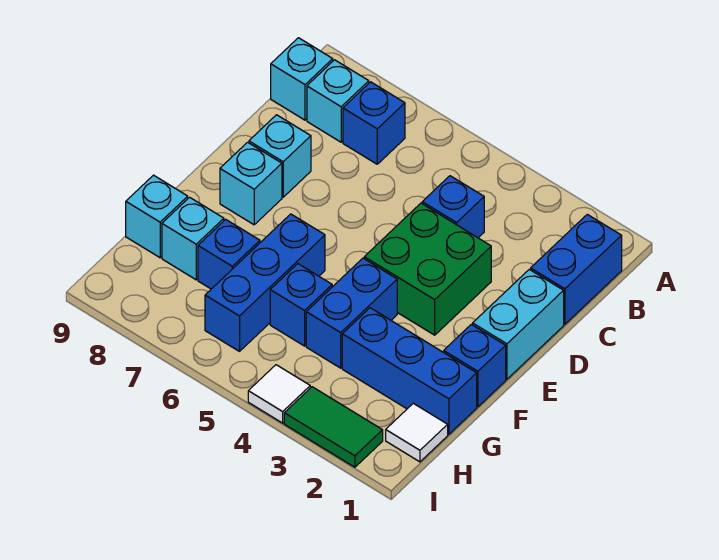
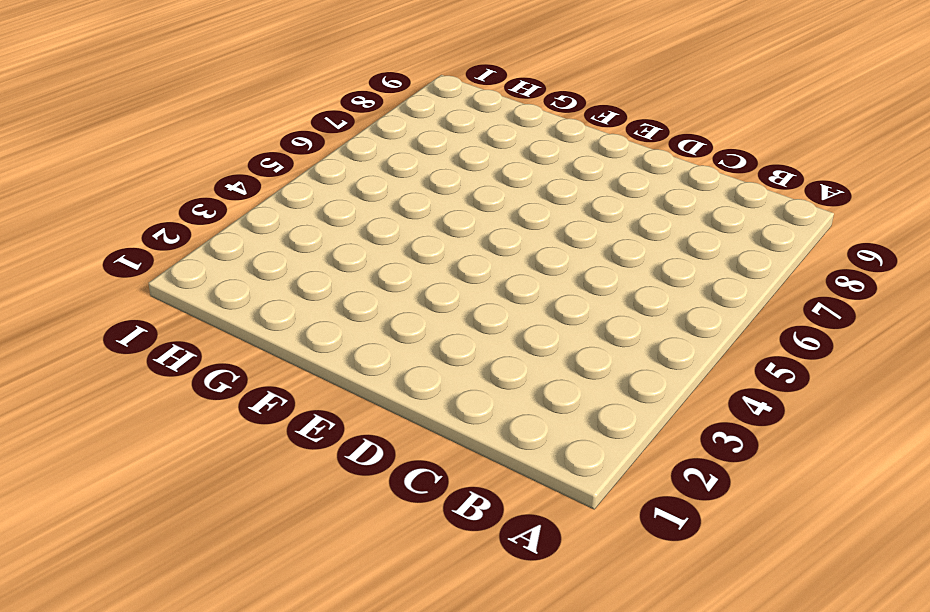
none -> blue 1x2 brick [531,214,622,324]
none -> blue 1x1 brick [343,82,405,164]
none -> cyan 1x1 brick [307,60,369,142]

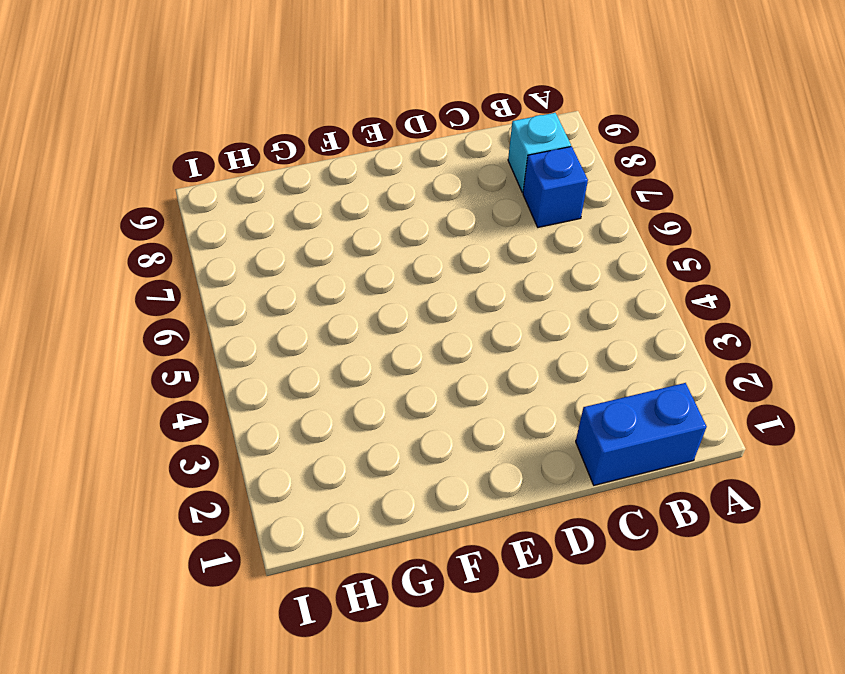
none -> cyan 1x1 brick [271,38,333,120]
none -> blue 1x1 brick [422,176,484,238]
none -> cyan 1x2 brick [473,269,564,379]

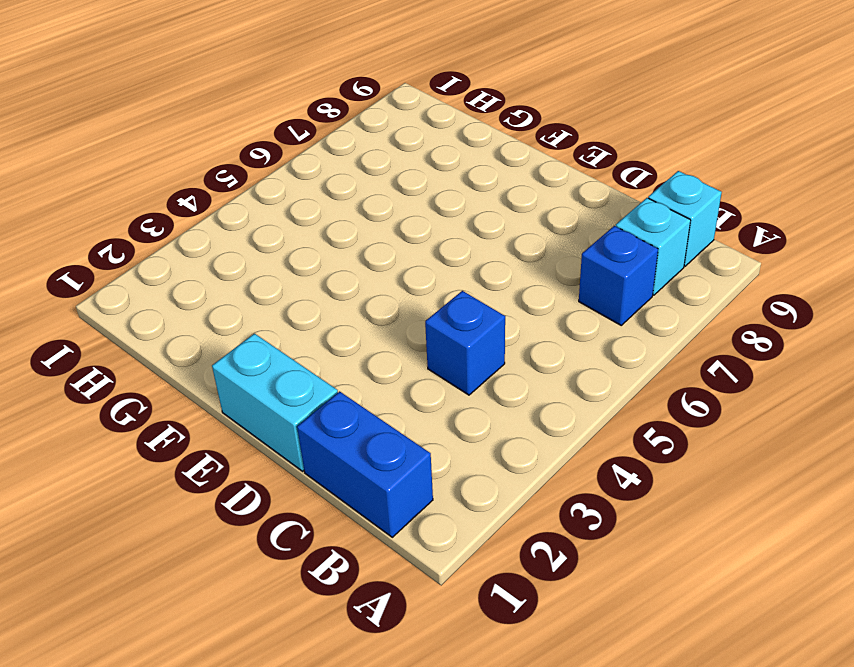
none -> green 2x2 brick [364,203,491,335]
none -> cyan 1x1 brick [249,115,311,197]
none -> cyan 1x1 brick [220,142,282,225]

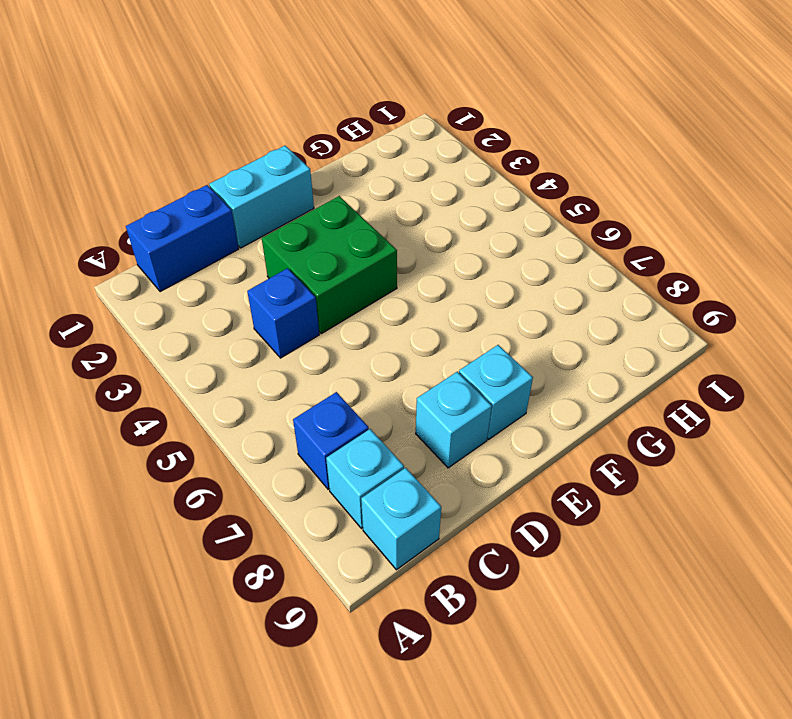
none -> blue 1x1 brick [444,324,506,407]
none -> blue 1x2 brick [306,258,397,368]
none -> blue 1x3 brick [205,214,325,351]

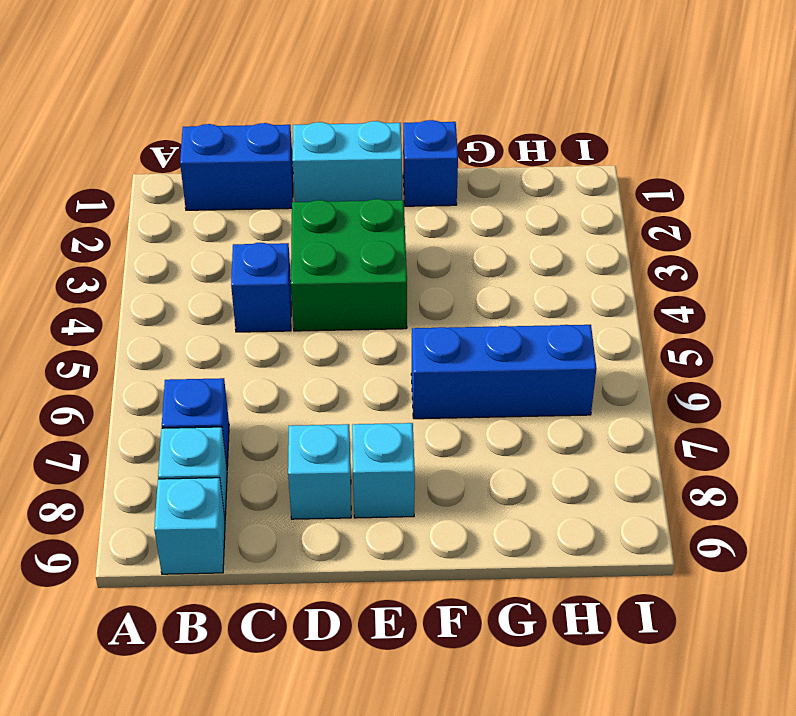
none -> blue 1x2 brick [306,258,397,368]
none -> blue 1x3 brick [342,308,477,434]
none -> blue 1x1 brick [270,264,332,346]

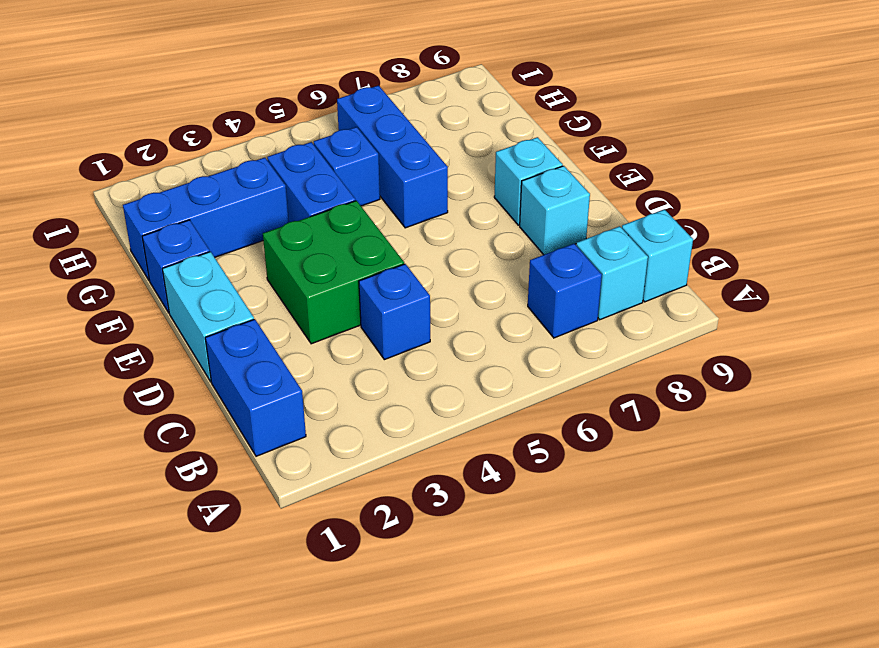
none -> blue 1x1 brick [198,219,260,289]
none -> cyan 1x1 brick [162,197,224,280]
none -> cyan 1x1 brick [126,175,188,258]

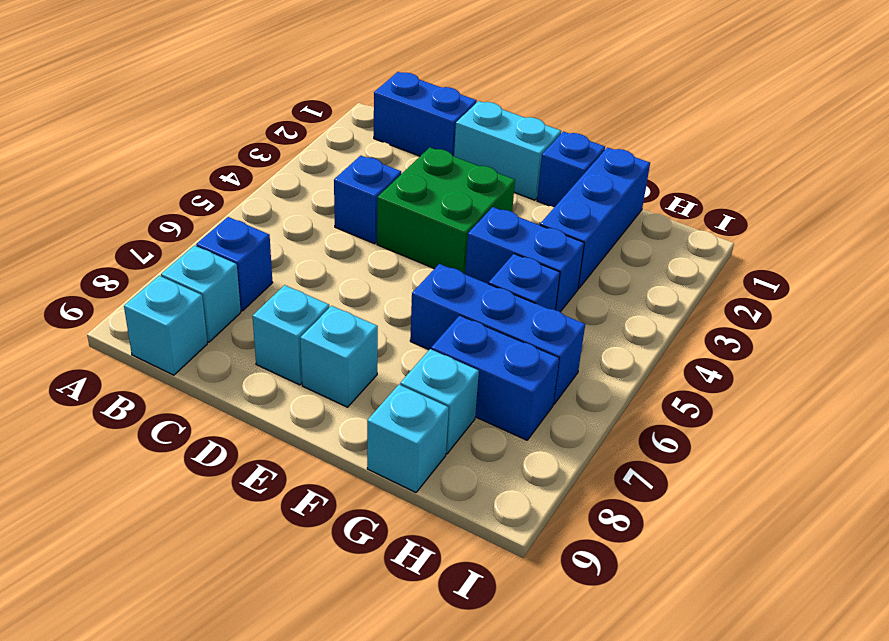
blue 1x2 brick [431,315,559,440] -> blue 1x1 brick [198,219,260,289]
none -> white 1x1 tile [386,403,448,462]
none -> green 1x2 tile [284,387,383,467]
none -> white 1x1 tile [248,365,310,423]

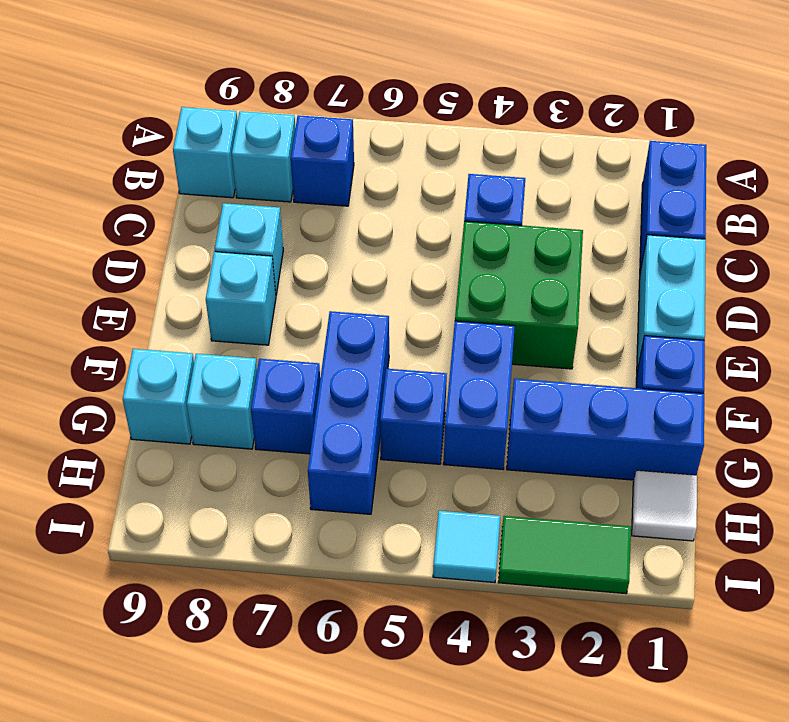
cyan 1x1 tile [433,511,500,583] -> white 1x1 tile [248,365,310,423]

